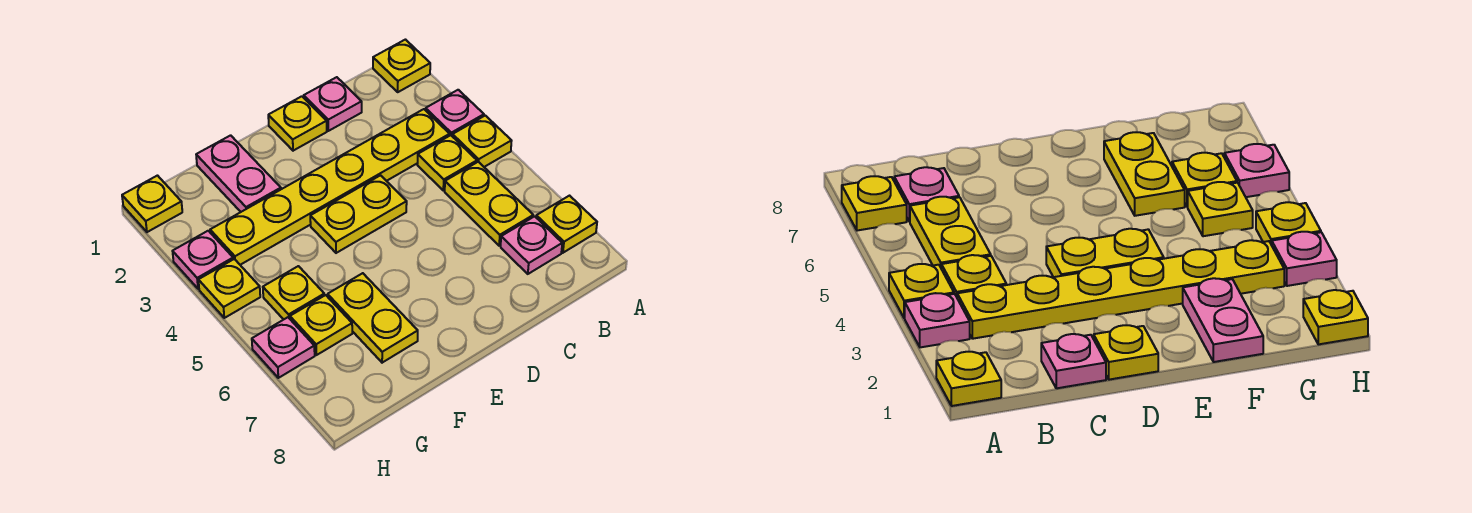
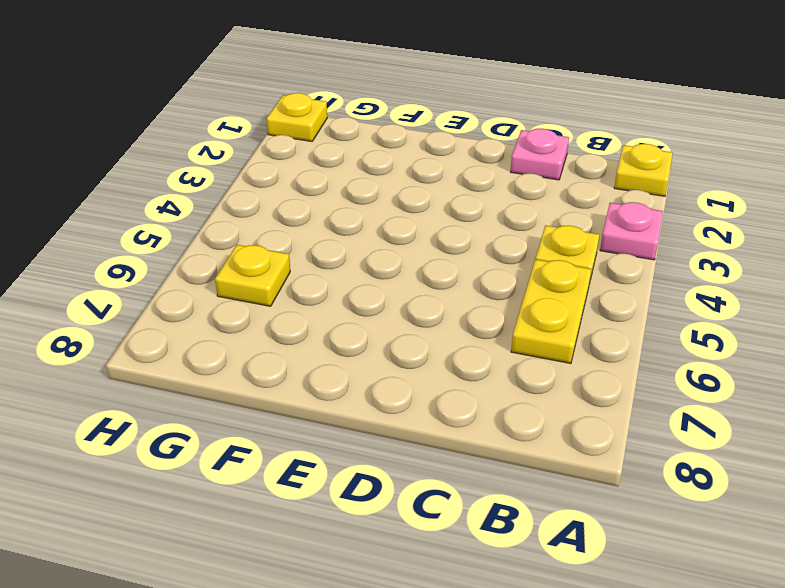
none -> yellow 1x1 plate [452,116,511,167]
none -> yellow 1x1 plate [536,196,597,253]
none -> yellow 1x6 plate [210,109,450,265]

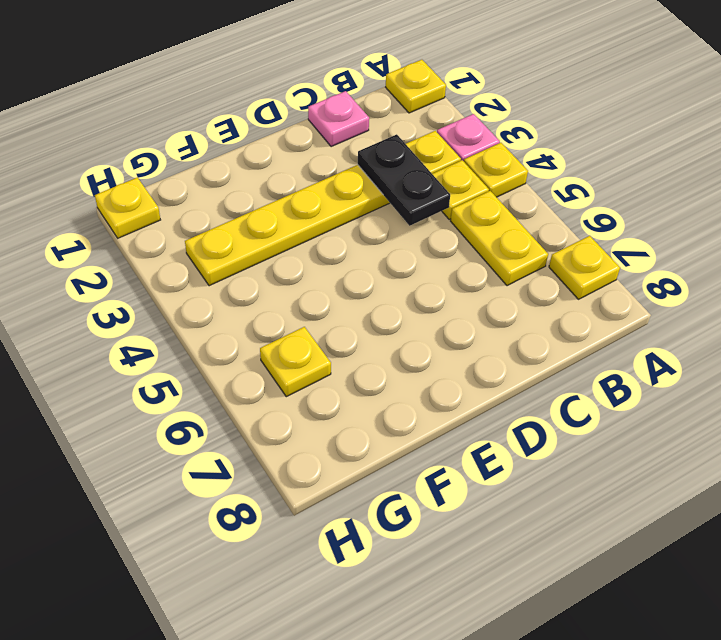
black 1x2 plate [358,134,450,226] -> none
none -> pink 1x1 plate [501,216,562,274]
none -> yellow 1x1 plate [268,96,327,151]
none -> yellow 1x2 plate [310,175,407,253]

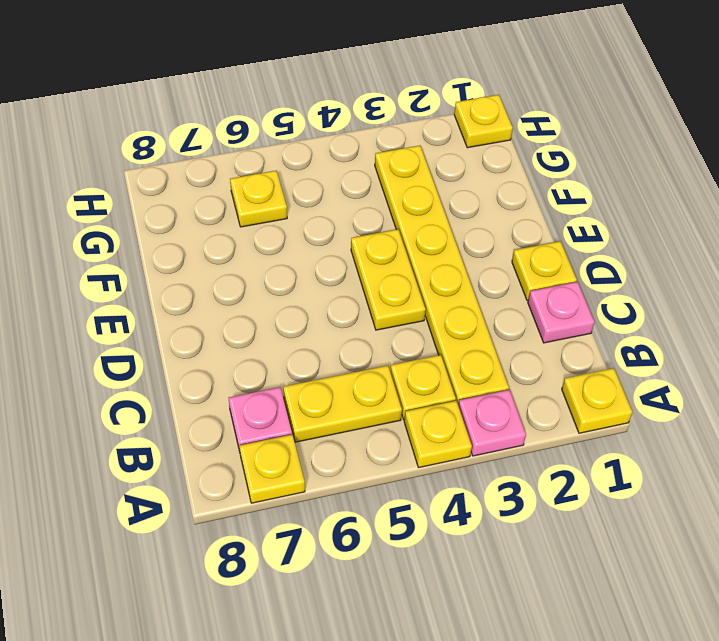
none -> pink 1x2 plate [196,135,281,212]
none -> yellow 1x2 plate [328,273,418,363]
none -> yellow 1x1 plate [263,266,324,320]

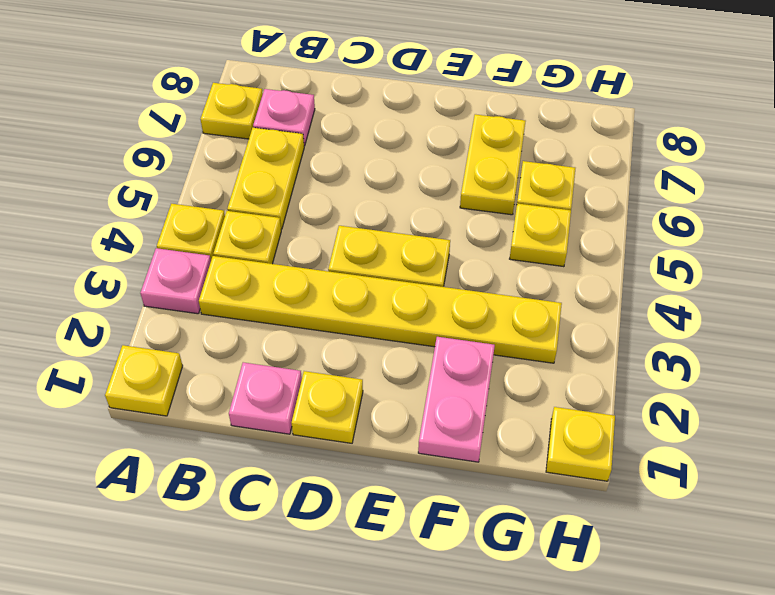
none -> pink 1x1 plate [173,231,233,289]
none -> yellow 1x1 plate [198,259,260,318]
none -> pink 1x1 plate [252,317,315,378]

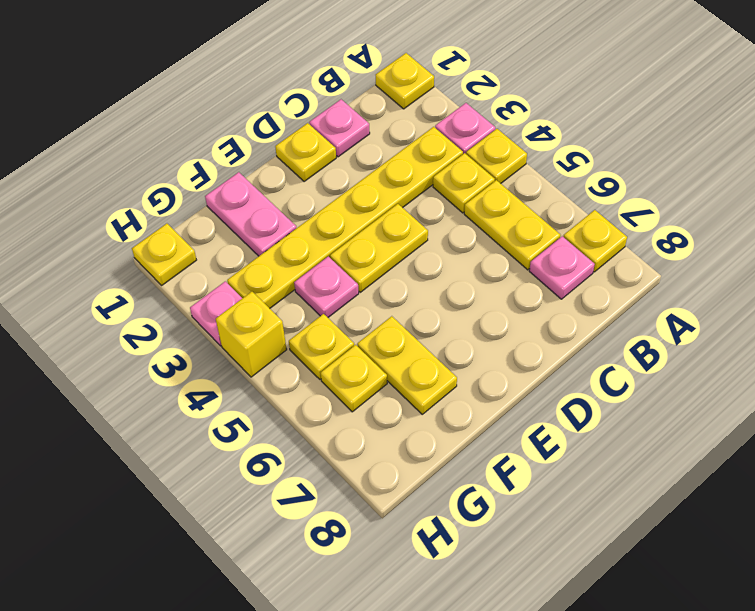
pink 1x1 plate [294,256,359,317] -> pink 1x1 plate moved to [252,317,315,378]
yellow 1x1 brick [216,292,287,377] -> yellow 1x1 plate [198,259,260,318]

